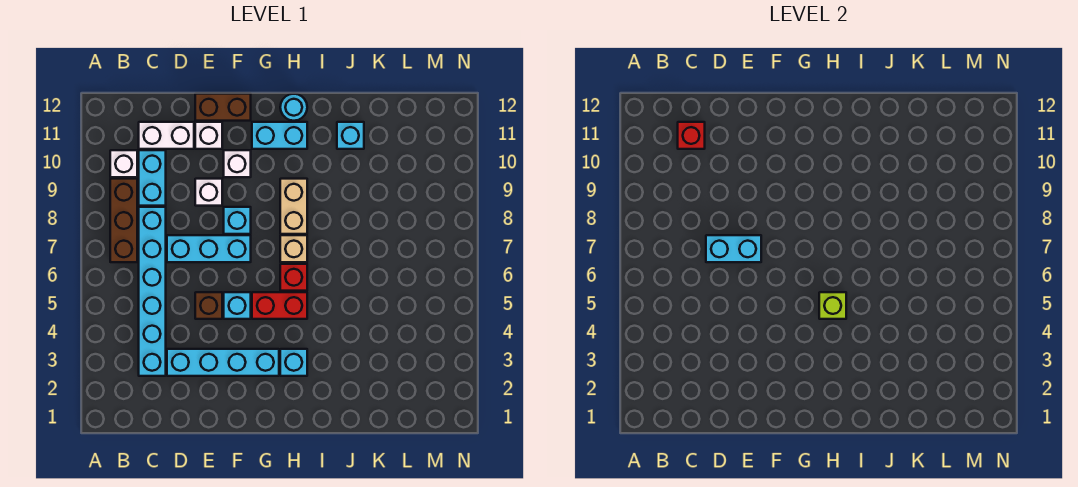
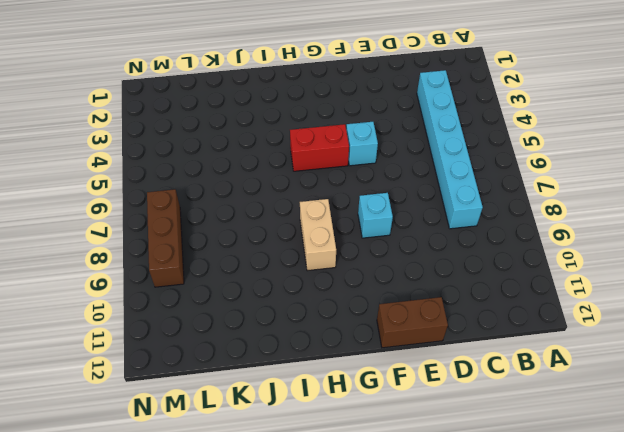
brown 1x3 brick [147,189,184,287] -> brown 1x3 brick moved to [110,179,137,262]
none -> white 1x1 brick [110,150,137,177]
none -> cyan 1x2 brick [139,150,166,206]
none -> white 1x2 brick [139,122,194,149]

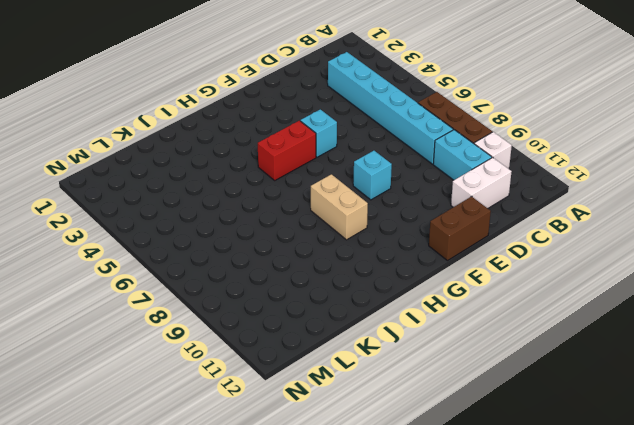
none -> cyan 1x4 brick [167,349,279,376]
none -> cyan 1x3 brick [167,235,251,262]
none -> brown 1x1 brick [195,292,222,319]

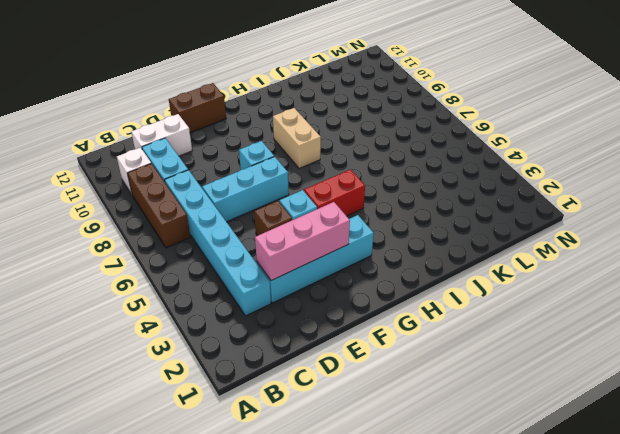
pink 1x3 brick [255,202,350,281] -> none
none -> white 1x1 brick [195,179,222,206]
none -> white 1x1 brick [195,122,222,149]
none -> white 1x1 brick [224,150,251,177]

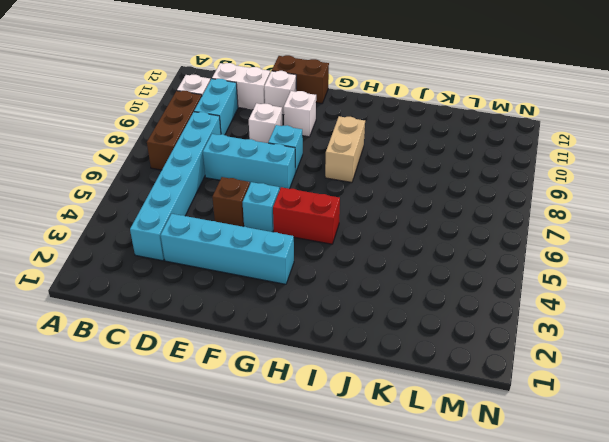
none -> cyan 1x2 brick [252,122,307,149]
none -> cyan 1x1 brick [280,349,307,376]
none -> red 1x1 brick [280,264,307,291]

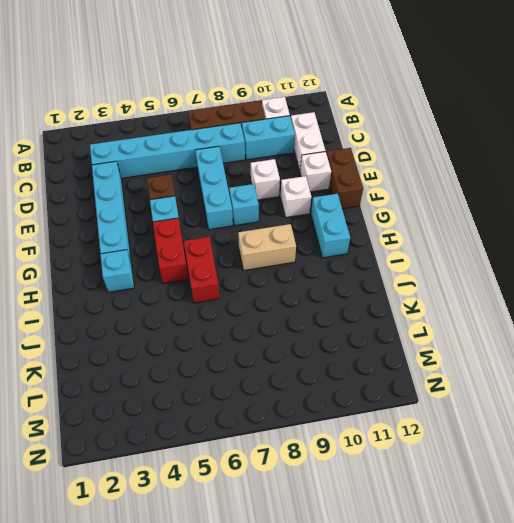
red 1x2 brick [184,237,220,303] -> red 1x1 brick [280,264,307,291]
none -> tan 1x1 brick [280,235,307,262]
none -> cyan 1x1 round brick [280,94,307,121]
none -> cyan 1x1 brick [337,122,364,149]

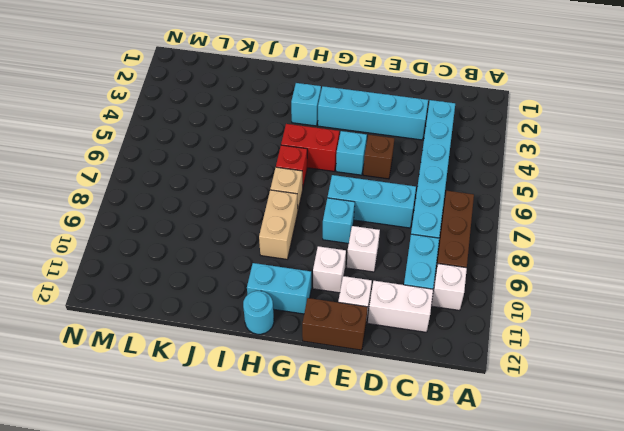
none -> cyan 1x1 brick [337,122,364,149]
none -> red 1x1 brick [678,122,705,149]
none -> cyan 1x2 brick [706,235,761,262]

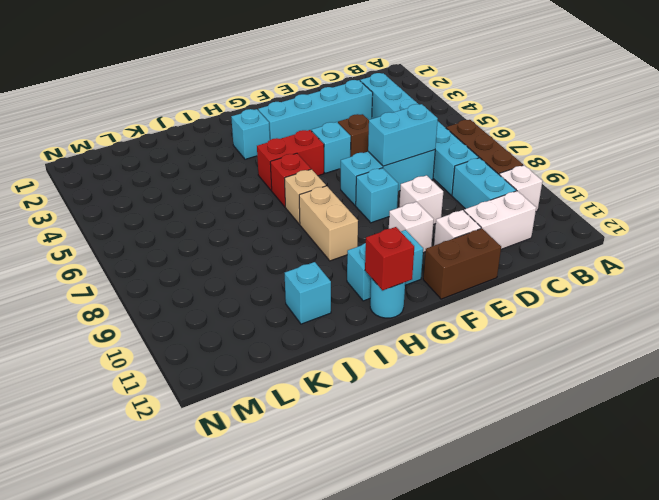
red 1x1 brick [365,227,414,290] -> red 1x1 brick moved to [678,122,705,149]
none -> lime 1x1 brick [819,292,846,319]

